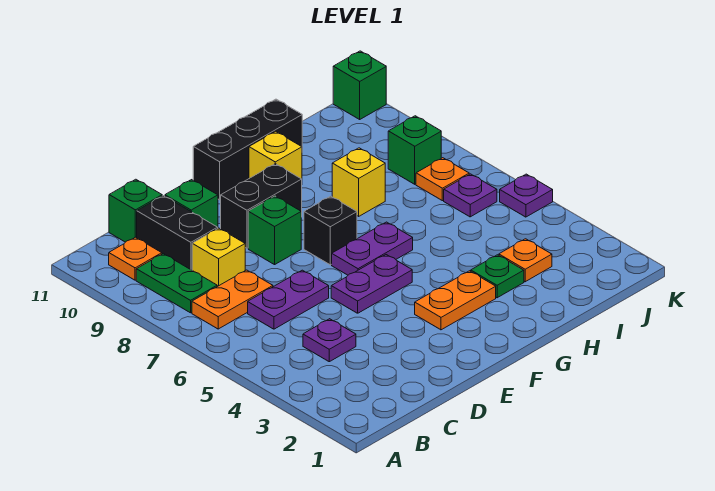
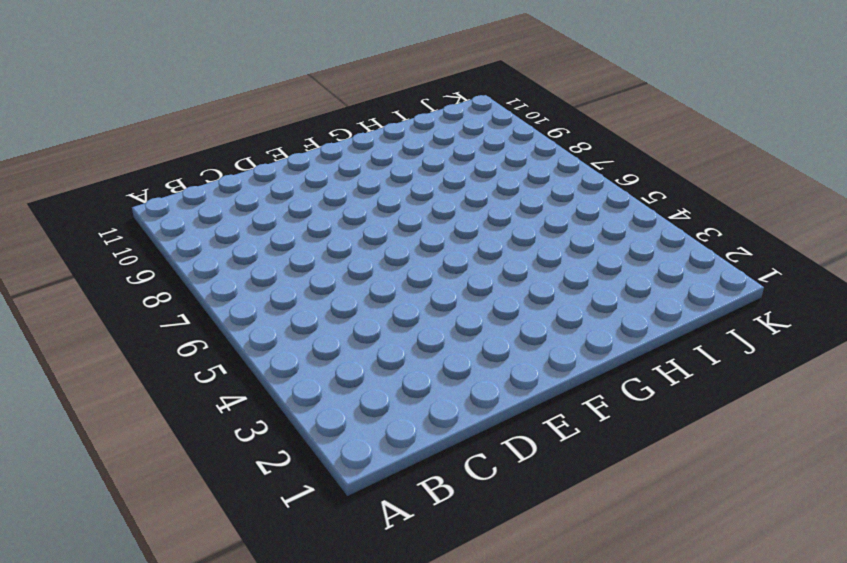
none -> orange 1x2 plate [192,270,273,329]
none -> green 1x2 plate [136,254,217,313]
none -> orange 1x1 plate [109,237,162,280]

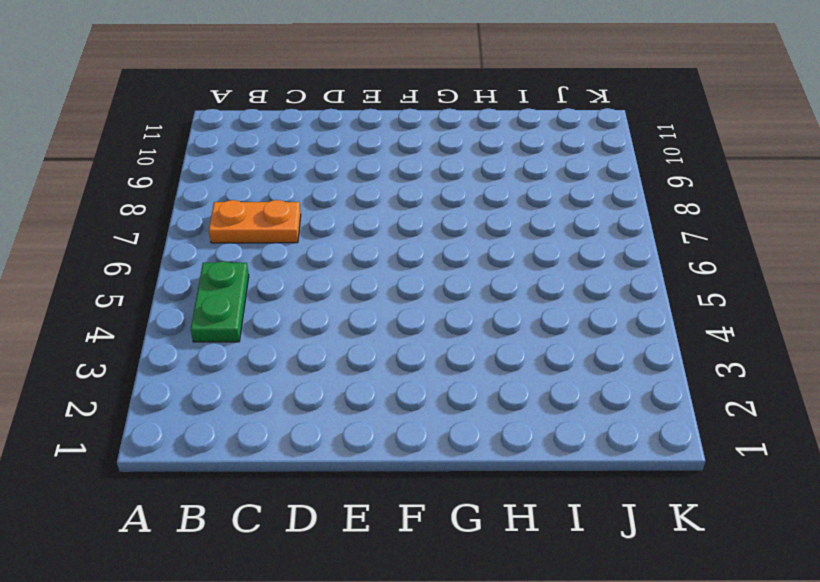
green 1x2 plate [191,261,249,342] -> green 1x2 plate moved to [136,254,217,313]
none -> orange 1x1 plate [109,237,162,280]
none -> purple 1x1 plate [303,319,356,362]
none -> purple 1x2 plate [248,270,329,329]

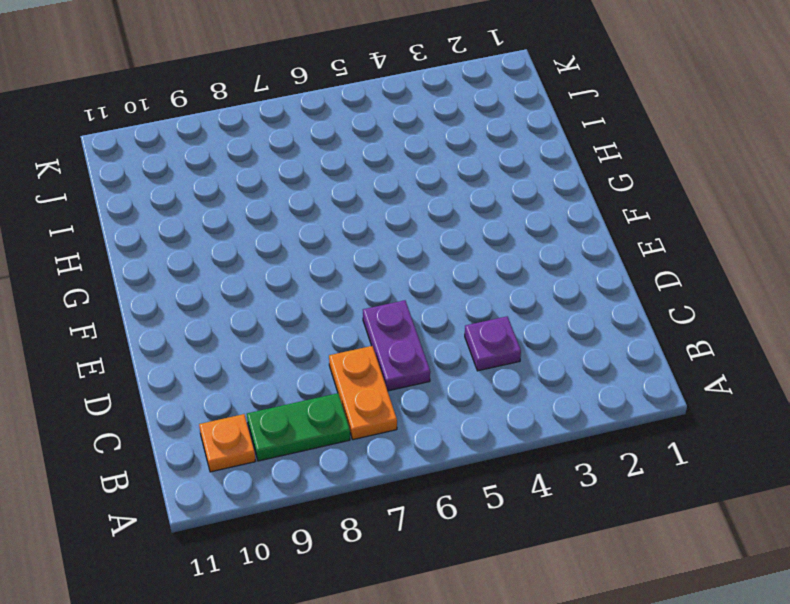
none -> yellow 1x1 brick [192,228,245,286]
none -> black 1x2 brick [137,196,218,270]
none -> green 1x1 brick [109,179,162,242]

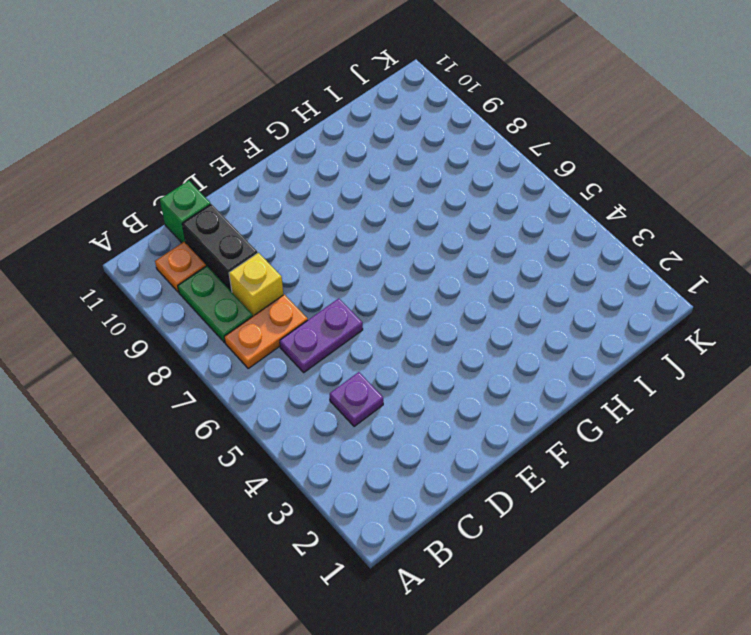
none -> green 1x1 brick [165,180,218,227]
none -> purple 1x2 plate [331,255,412,313]
none -> green 1x1 brick [248,196,301,265]

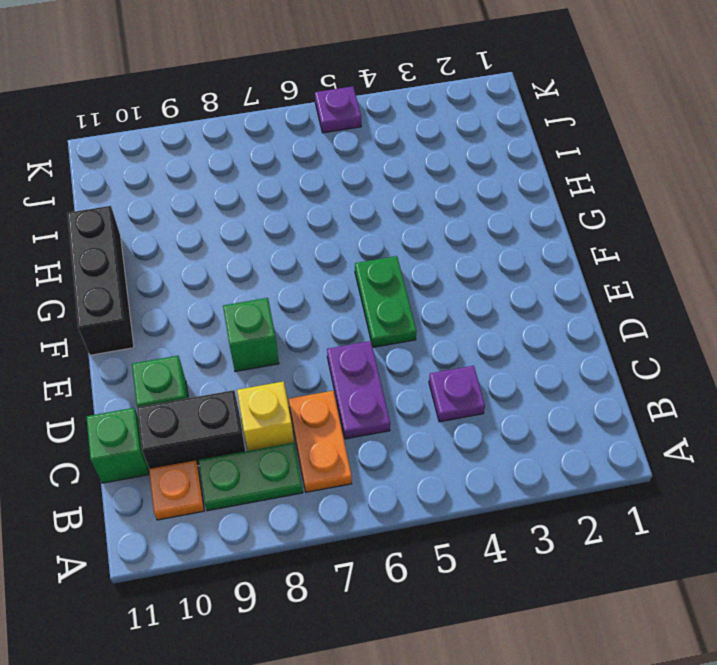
green 1x2 plate [355,256,416,347] -> purple 1x2 plate [331,255,412,313]
none -> black 1x2 brick [221,164,302,248]
none -> orange 1x2 plate [415,271,496,330]
none -> purple 1x2 plate [332,222,413,275]

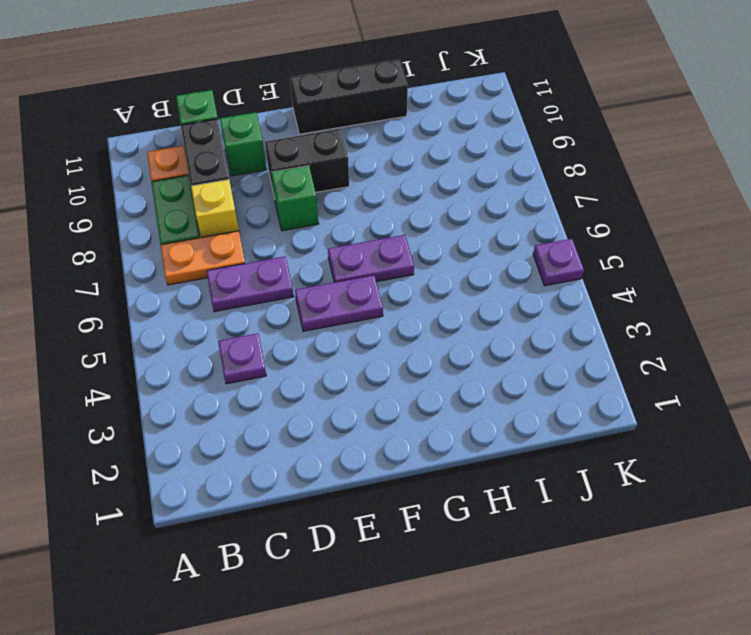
none -> orange 1x2 plate [415,271,496,330]
none -> black 1x1 brick [304,196,357,265]
none -> yellow 1x1 brick [249,131,302,179]

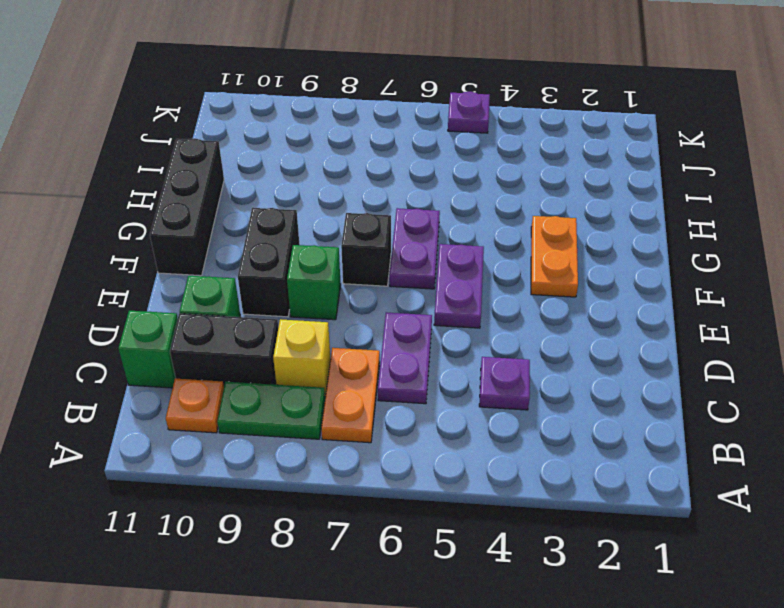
none -> yellow 1x1 brick [249,131,302,179]
none -> green 1x1 plate [471,255,524,298]
none -> yellow 1x1 brick [332,148,385,216]

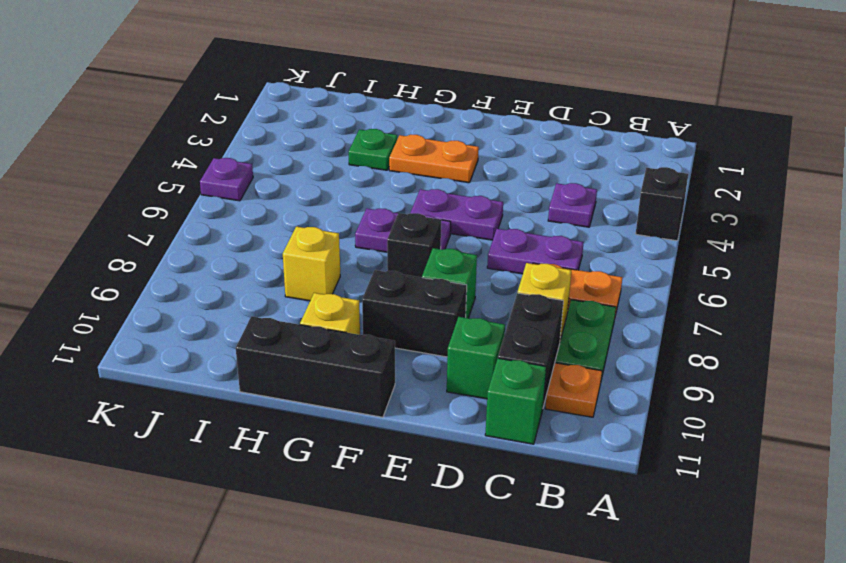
black 1x1 brick [636,167,688,241] -> none
none -> orange 1x1 plate [499,239,552,282]
none -> purple 1x1 plate [444,174,497,217]
none -> orange 1x1 plate [416,158,469,201]

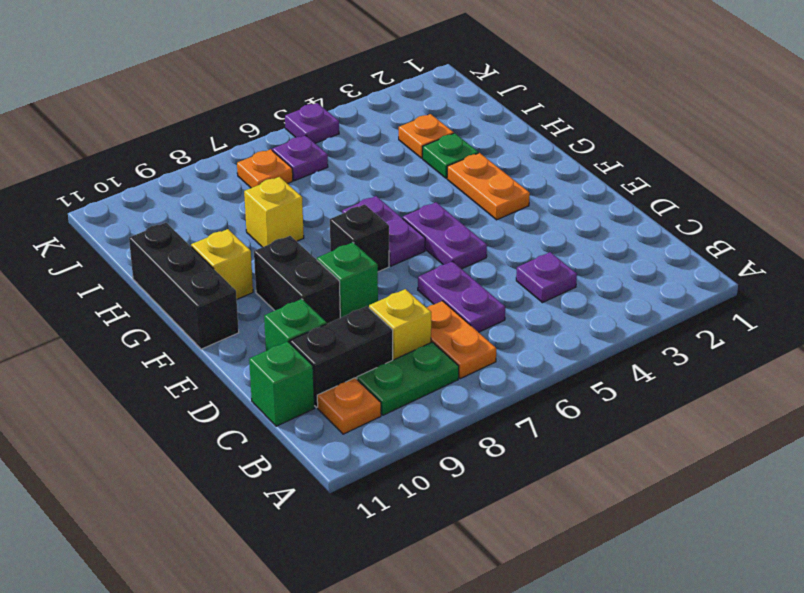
none -> green 1x1 brick [388,116,441,184]
none -> green 1x1 brick [333,51,386,119]

